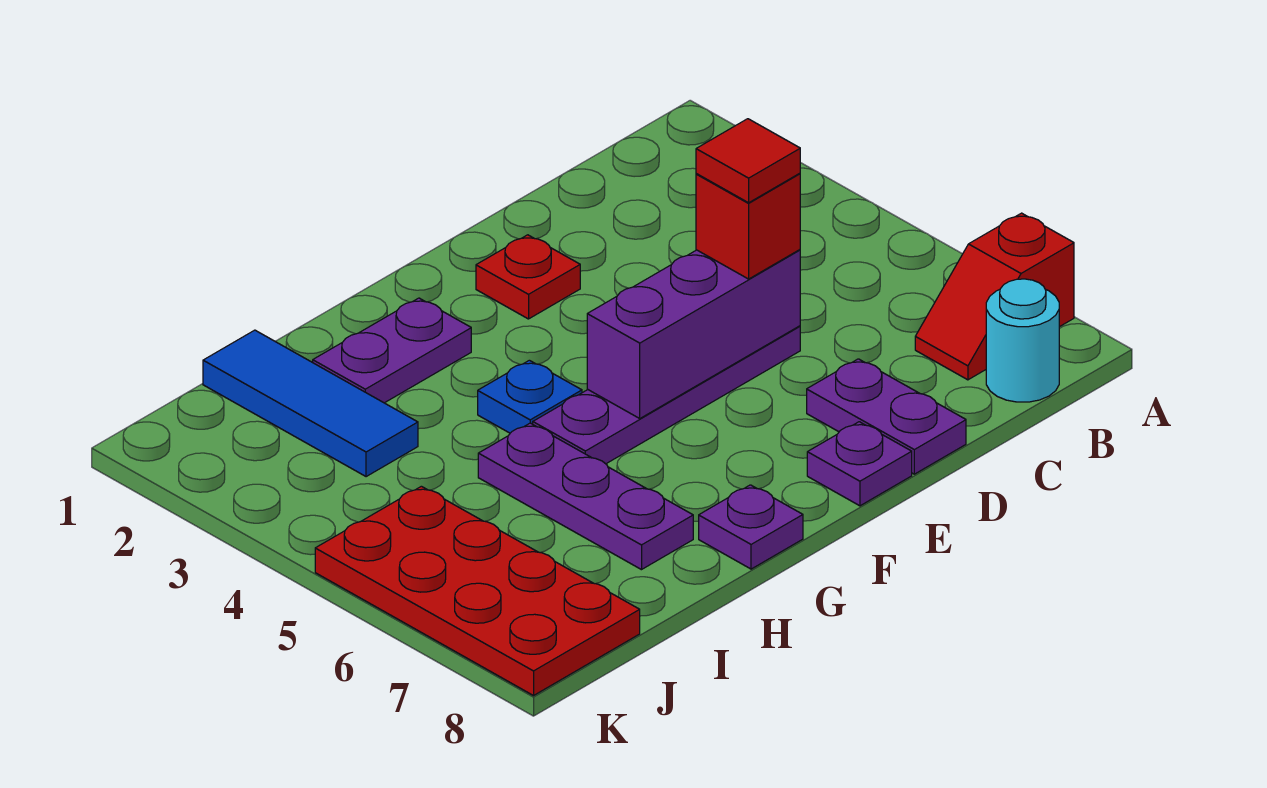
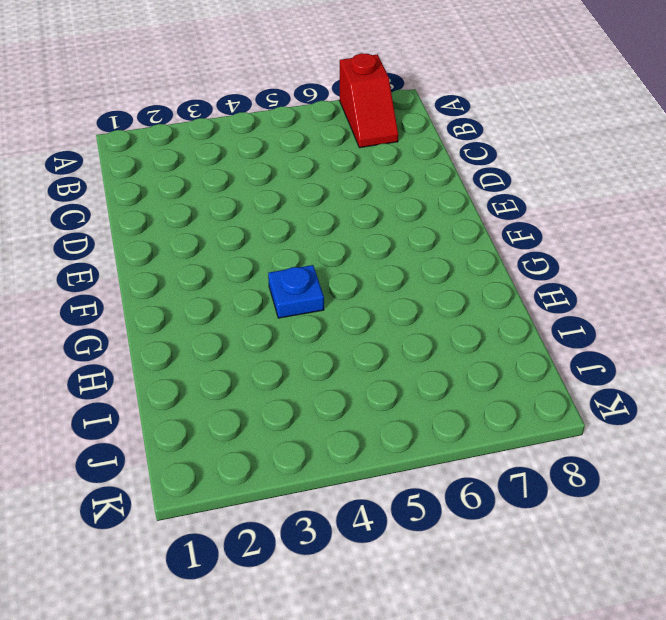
none -> cyan 1x1 round brick [986,279,1059,402]
none -> purple 1x4 plate [533,326,800,464]
none -> purple 1x2 plate [807,359,966,474]

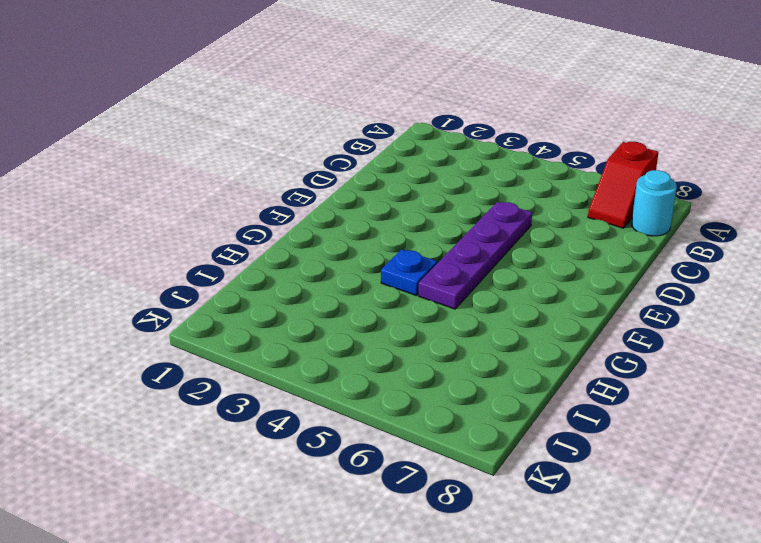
none -> purple 1x2 plate [807,359,966,474]
none -> red 1x1 plate [476,235,580,319]
none -> purple 1x1 plate [807,422,912,506]

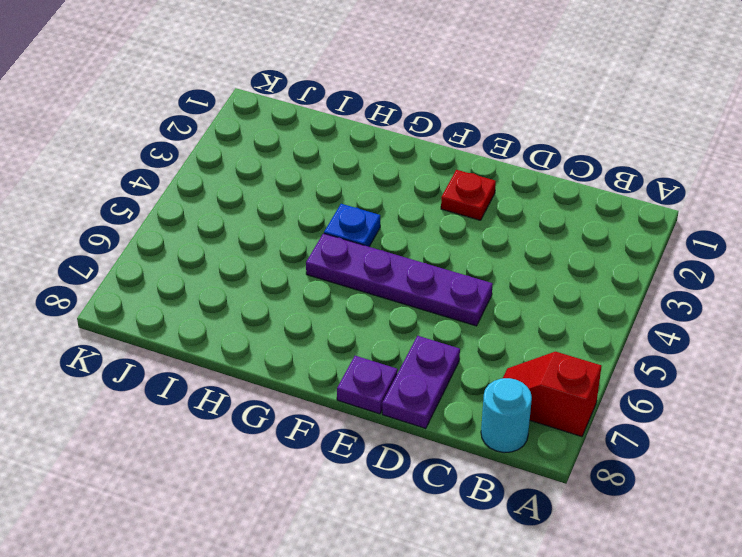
none -> purple 1x2 plate [313,298,471,403]
none -> purple 1x1 plate [699,485,803,569]
none -> purple 1x3 plate [478,423,693,570]

